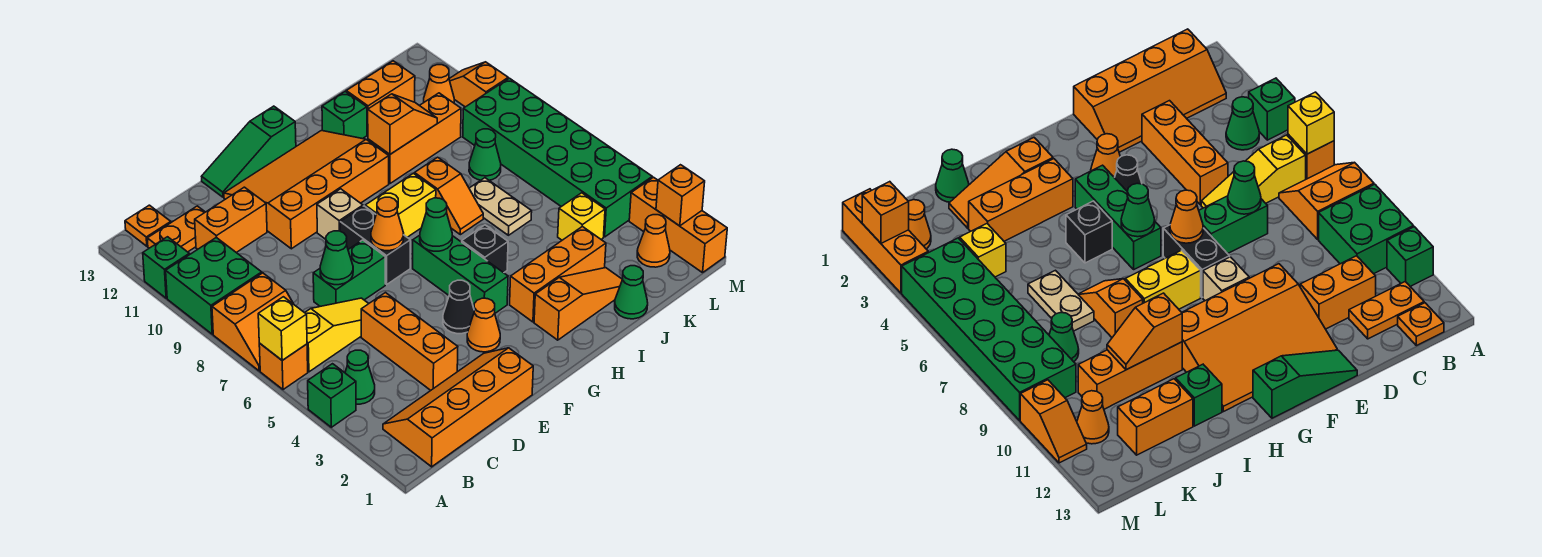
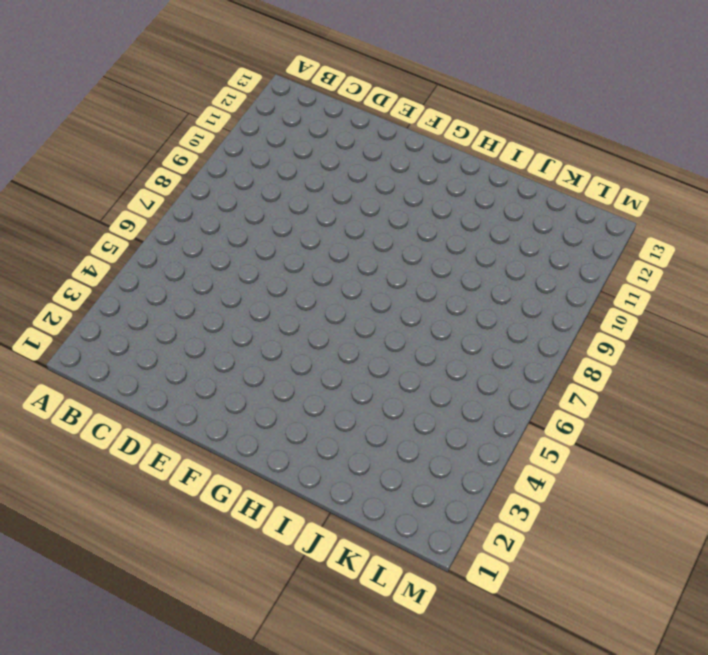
none -> green 1x1 brick [308,364,356,427]
none -> orange 1x1 brick [259,343,308,390]
none -> orange 2x2 slope [212,273,293,371]
none -> green 2x2 brick [166,238,262,334]

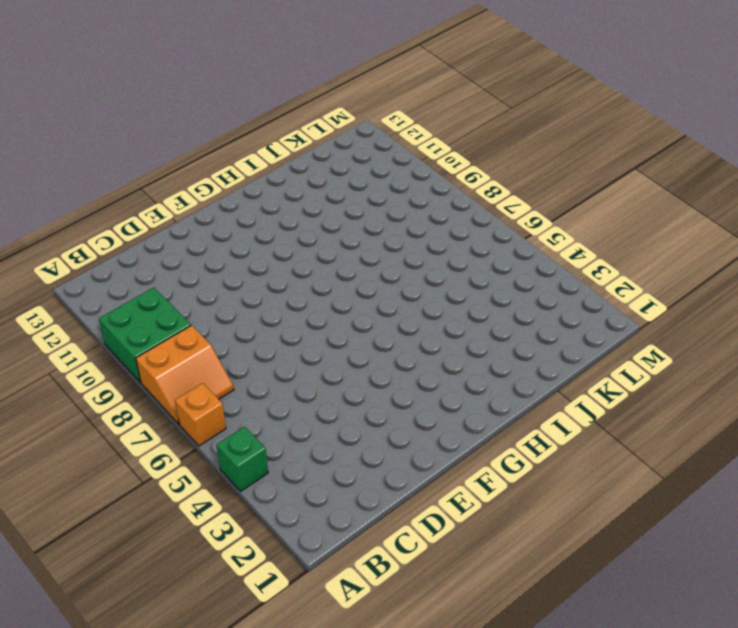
none -> green 1x1 brick [143,237,189,298]
none -> orange 2x4 slope [383,348,533,467]
none -> green 1x1 cone [345,350,375,404]
none -> yellow 1x3 slope [305,298,369,372]

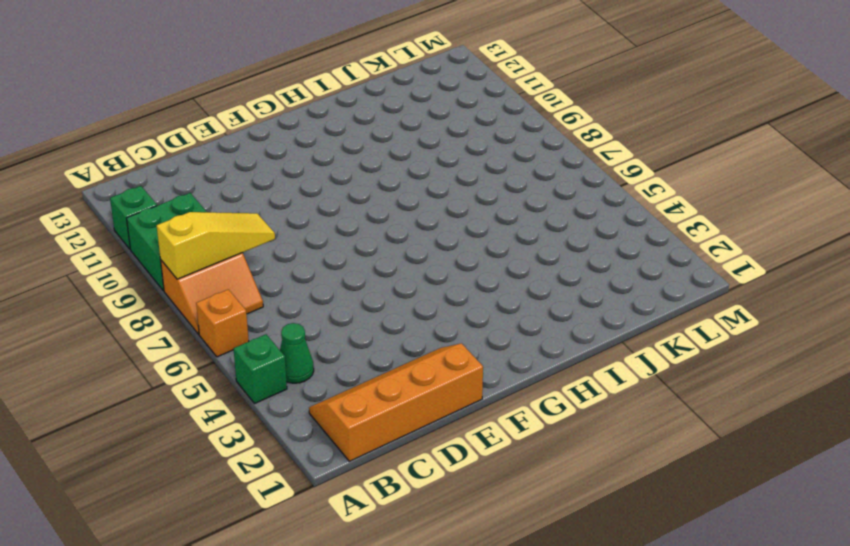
yellow 1x3 slope [157,212,275,279] -> yellow 1x3 slope moved to [305,298,369,372]
none -> orange 1x2 plate [147,206,205,252]
none -> orange 1x1 plate [125,205,171,246]
none -> orange 1x2 brick [195,187,267,253]
none -> orange 1x3 brick [361,293,458,390]

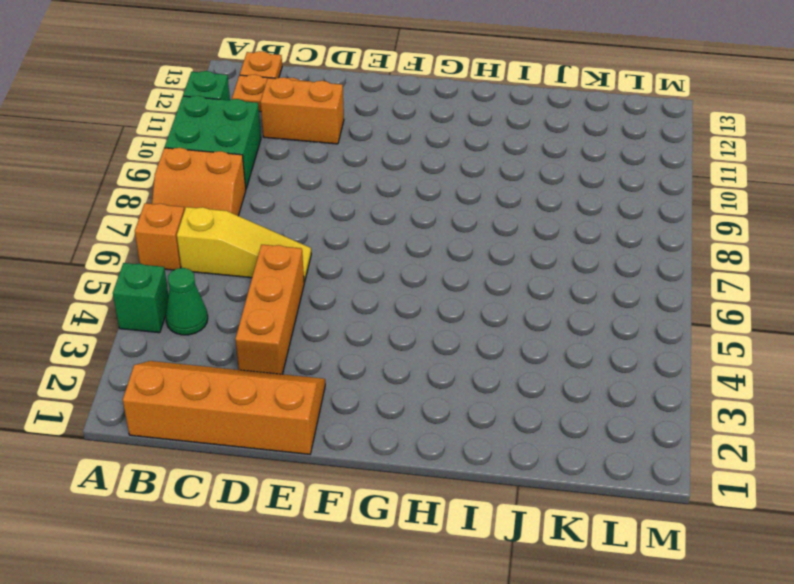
none -> green 1x2 brick [313,240,385,306]
none -> orange 3x4 slope [224,131,389,249]
none -> green 1x3 slope [202,106,296,197]
none -> orange 1x1 cone [467,298,500,352]

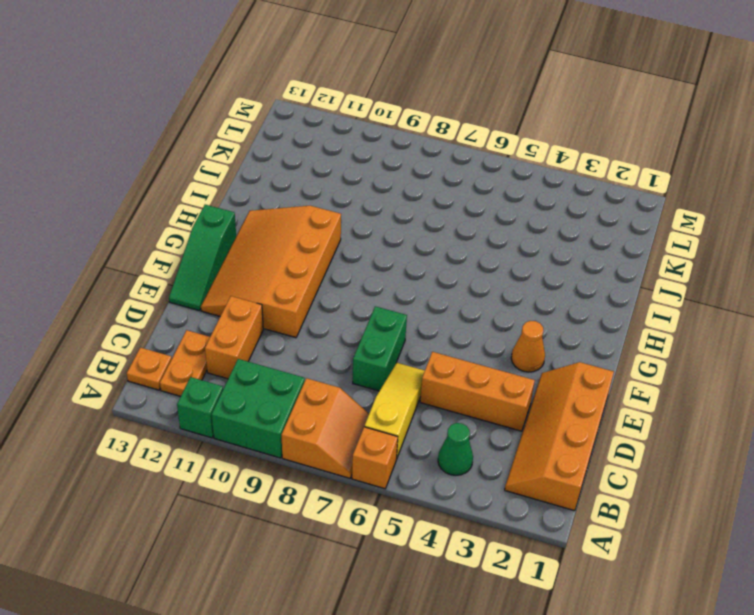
none -> green 1x1 brick [308,364,356,427]
none -> black 1x1 cone [443,280,474,334]
none -> black 1x2 brick [340,206,410,284]
none -> tan 1x1 brick [317,189,363,239]

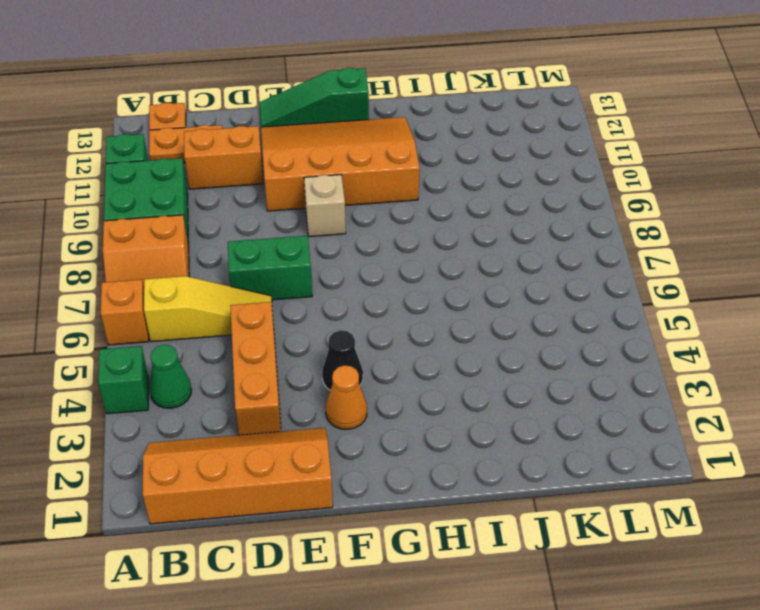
none -> black 1x2 brick [340,206,410,284]
none -> green 1x3 brick [413,235,508,313]
none -> yellow 1x2 brick [365,173,436,237]
none -> orange 1x3 slope [534,268,623,340]

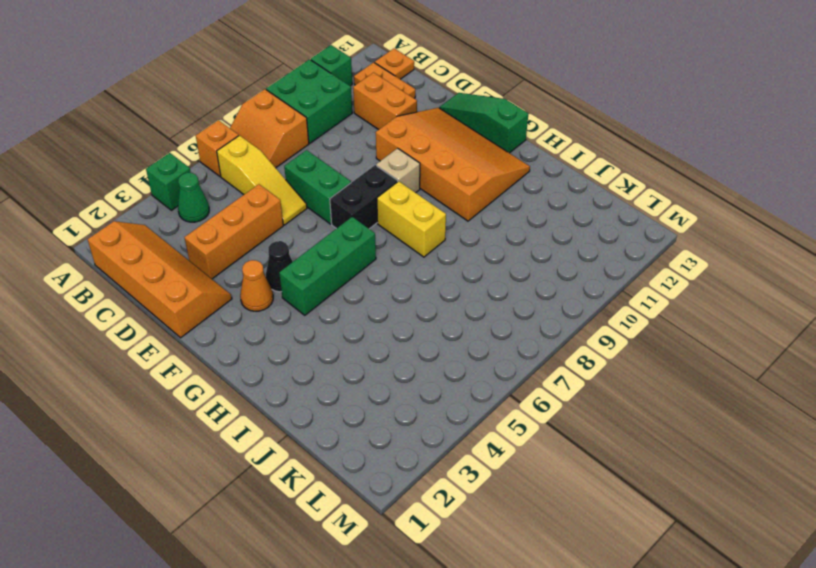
none -> orange 1x3 slope [534,268,623,340]
none -> orange 1x3 brick [510,226,606,322]
none -> black 1x1 brick [462,225,508,273]
none -> orange 1x2 slope [415,157,483,235]

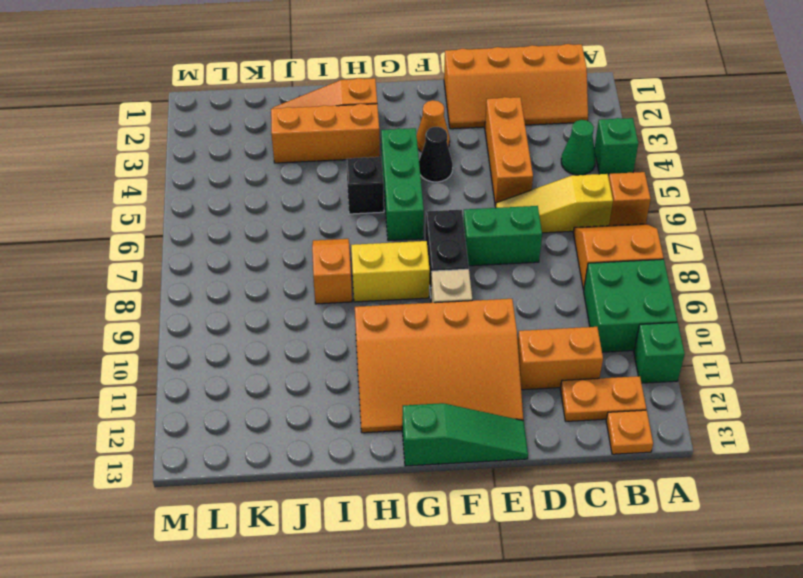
none -> orange 1x3 brick [368,93,461,183]
none -> green 1x1 brick [322,92,367,139]
none -> green 1x1 cone [615,266,648,319]
none -> tan 1x2 plate [469,178,532,235]

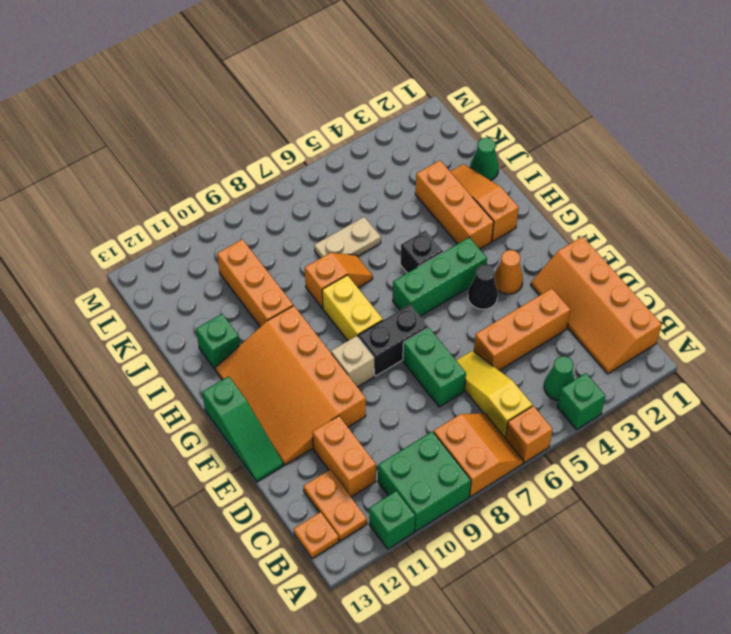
none -> orange 1x2 brick [346,61,415,134]
none -> yellow 1x1 brick [558,193,605,240]
none -> green 1x1 cone [469,129,501,180]
none -> orange 1x1 cone [637,215,670,267]

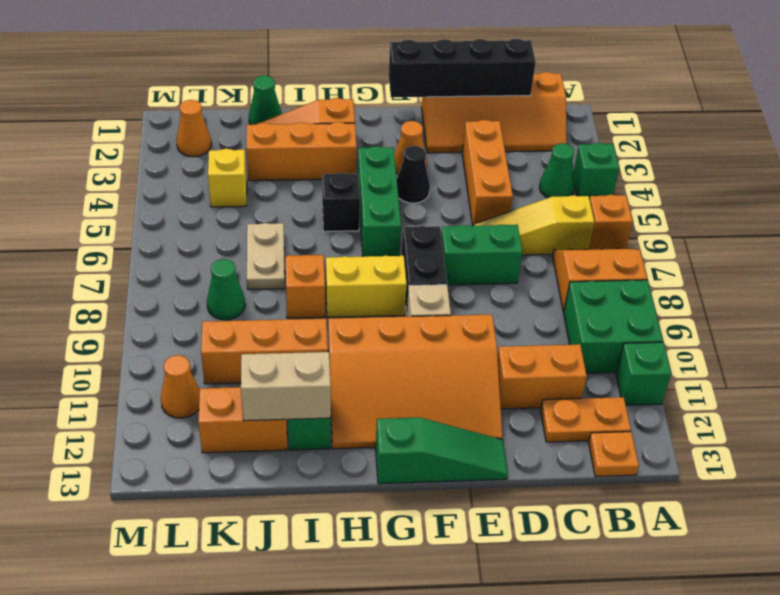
black 1x4 brick [389,39,536,97] -> none
tan 1x2 brick [241,352,331,421] -> none
none -> green 2x6 brick [463,78,652,237]
none -> orange 1x3 brick [629,177,727,273]
none -> orange 1x2 slope [449,62,508,107]
none -> yellow 1x1 brick [258,297,307,360]

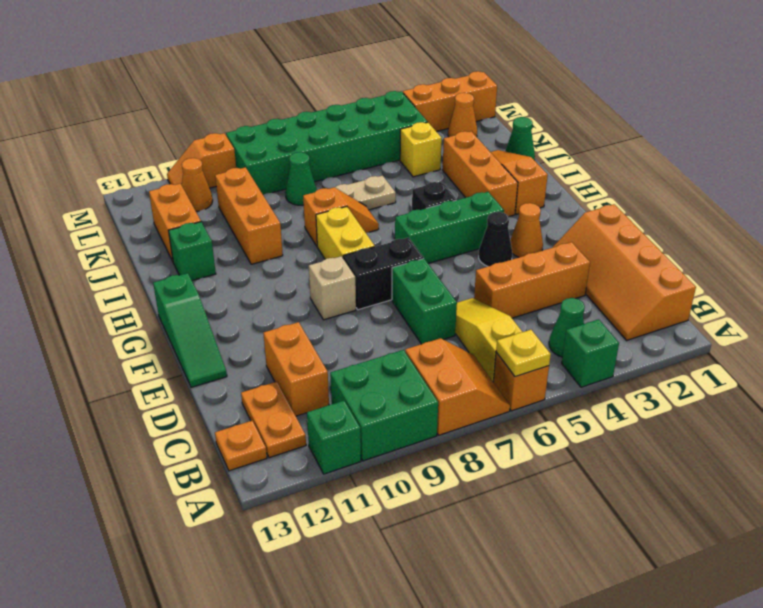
yellow 1x1 plate [496,330,551,377] -> yellow 1x1 brick [258,297,307,360]
none -> orange 3x4 slope [224,131,389,249]
none -> green 1x1 cone [320,231,353,285]
none -> orange 1x1 cone [371,197,404,251]
none -> green 1x1 cone [420,198,452,251]

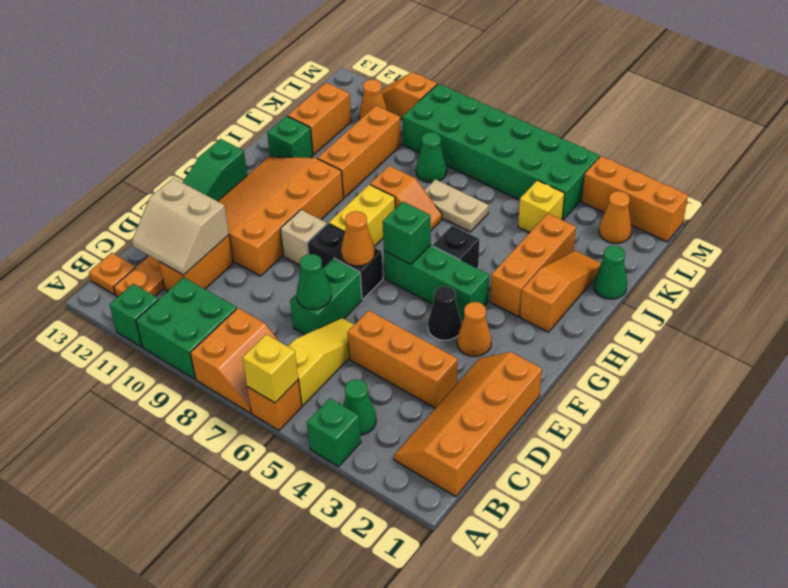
tan 2x2 slope [132,178,229,275] -> none
green 1x1 brick [383,202,431,264] -> green 1x1 cone [420,198,452,251]
none -> orange 1x2 slope [368,94,437,154]
none -> orange 1x1 brick [656,165,705,226]

